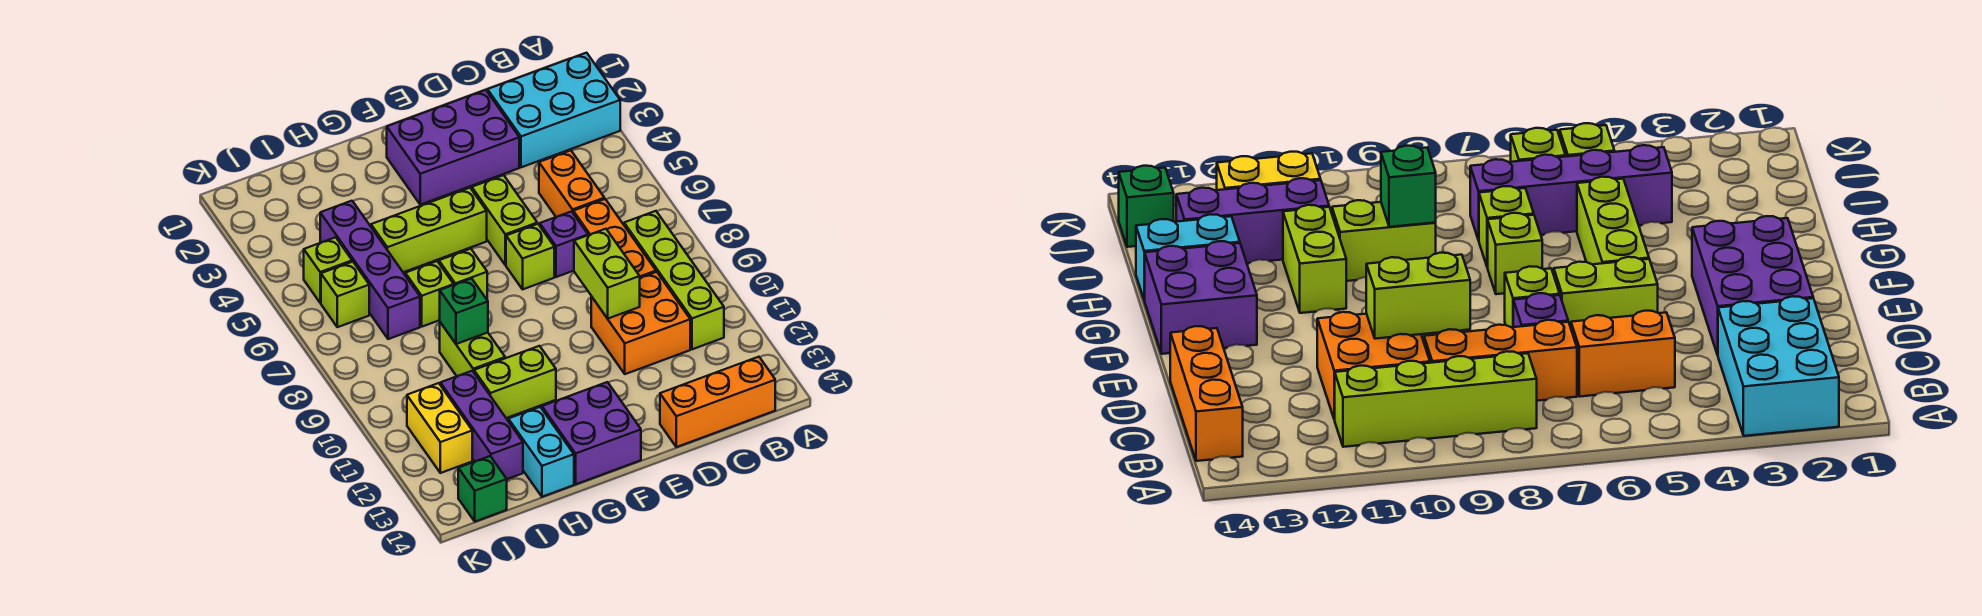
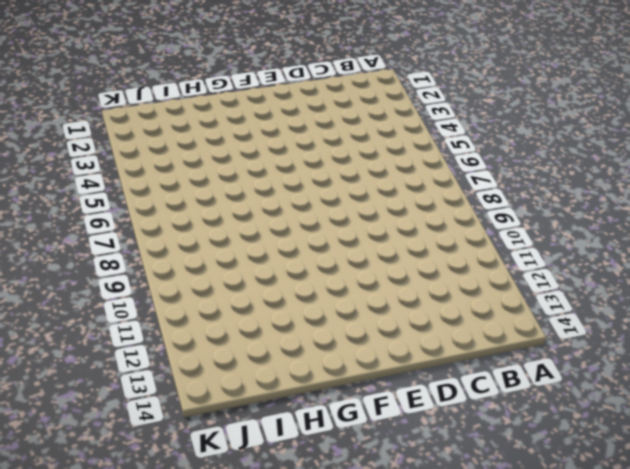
none -> cyan 2x3 brick [487,53,620,167]
none -> lime 1x4 brick [624,211,724,349]
none -> orange 1x3 brick [660,357,775,447]

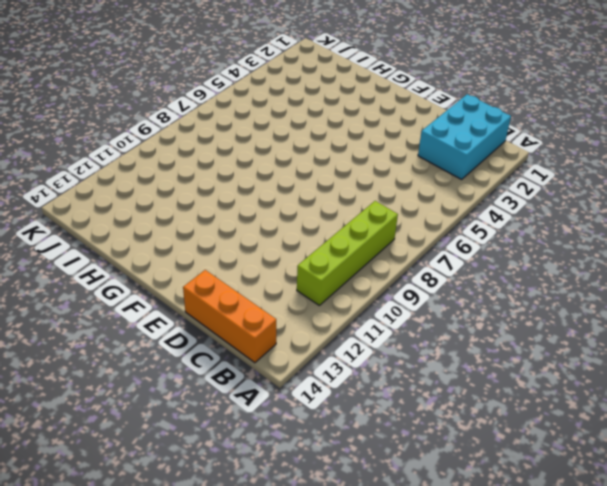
cyan 2x3 brick [418,94,511,179] -> cyan 2x3 brick turned to [487,53,620,167]
none -> orange 1x2 brick [539,150,605,217]
none -> orange 1x3 brick [573,199,656,278]
none -> orange 2x2 brick [591,272,690,374]

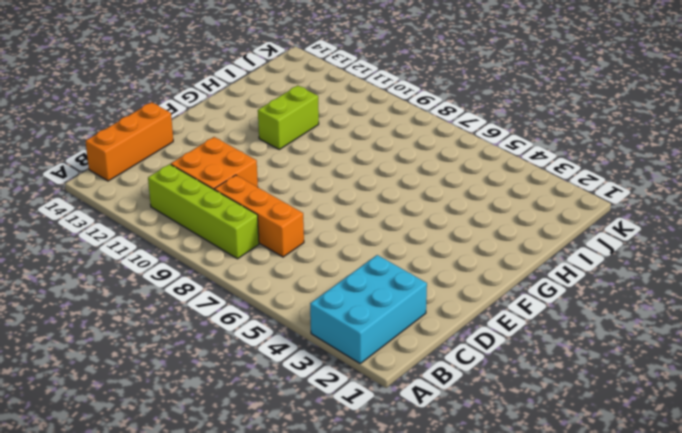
none -> orange 1x2 brick [539,150,605,217]
none -> purple 2x3 brick [387,90,519,205]
none -> purple 1x1 brick [540,211,588,277]

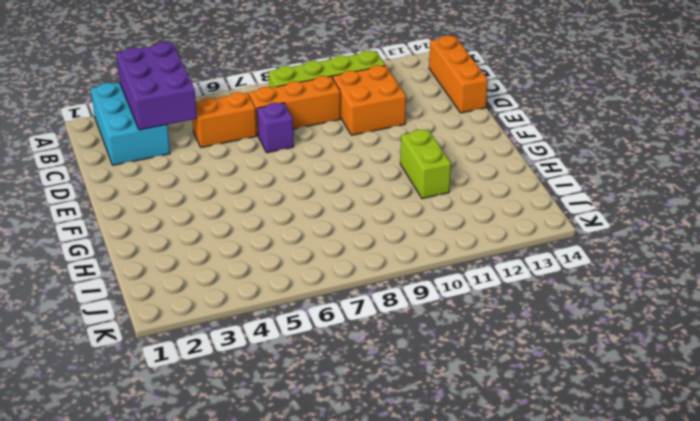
purple 2x3 brick [116,42,197,130] -> purple 2x3 brick moved to [387,90,519,205]
none -> lime 1x2 brick [472,175,537,265]
none -> lime 1x1 brick [506,224,554,289]
none -> lime 1x3 brick [371,188,487,272]

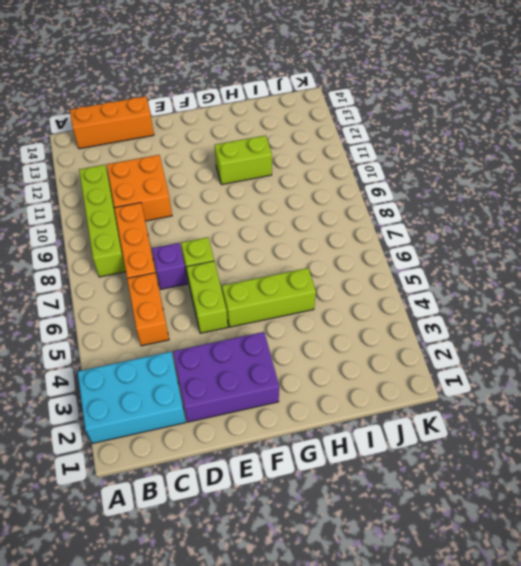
none -> purple 2x2 brick [542,382,641,484]
none -> lime 1x1 brick [439,249,487,299]
none -> lime 1x1 brick [405,261,454,327]

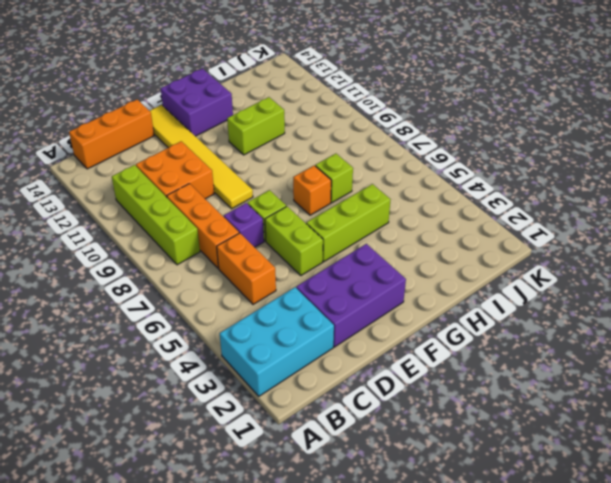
yellow 1x6 tile [150,105,253,209] -> none
orange 1x1 brick [293,165,331,215] -> lime 1x1 brick [439,249,487,299]
none -> lime 1x2 brick [440,322,505,376]
none -> cyan 1x2 brick [508,407,574,497]
none -> purple 1x4 brick [320,201,420,339]

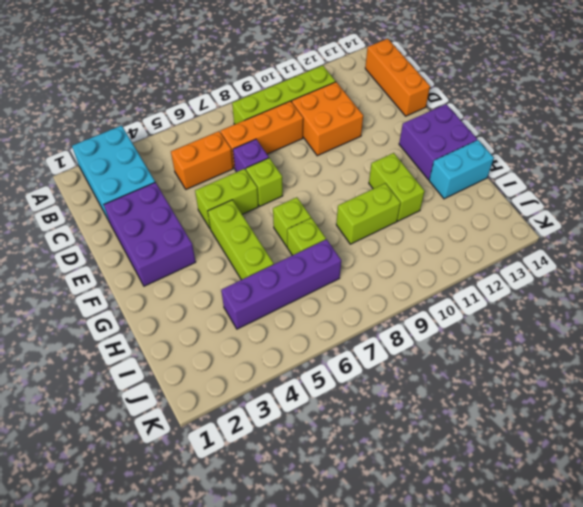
none -> purple 1x3 brick [440,371,523,479]
none -> lime 1x1 brick [304,237,352,303]
none -> lime 1x1 brick [321,262,369,327]

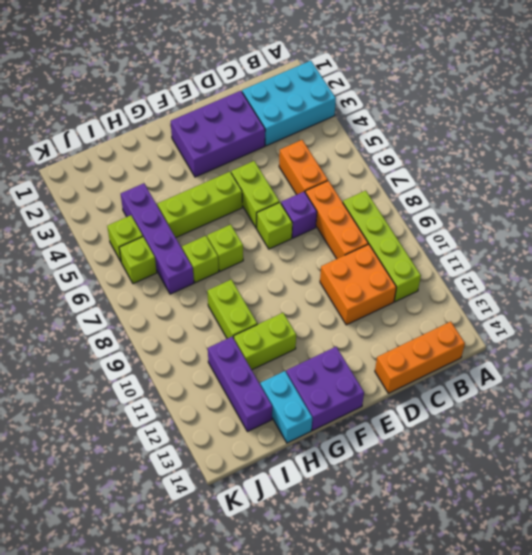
none -> yellow 1x2 brick [407,383,472,473]
none -> green 1x1 brick [458,456,507,522]
none -> lime 1x2 brick [574,229,640,319]

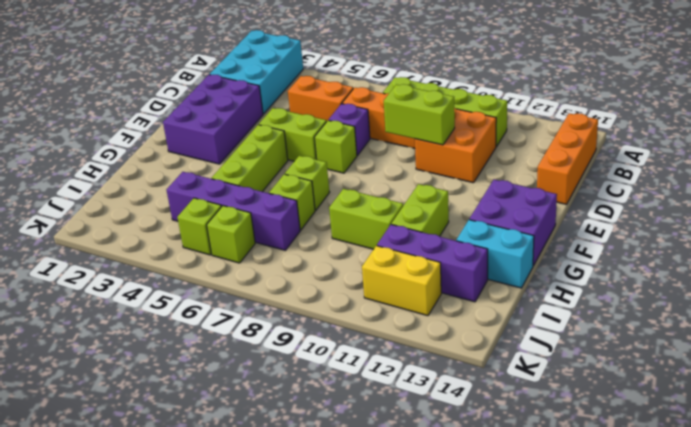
none -> green 1x1 brick [458,456,507,522]
none -> green 1x1 brick [440,278,488,344]

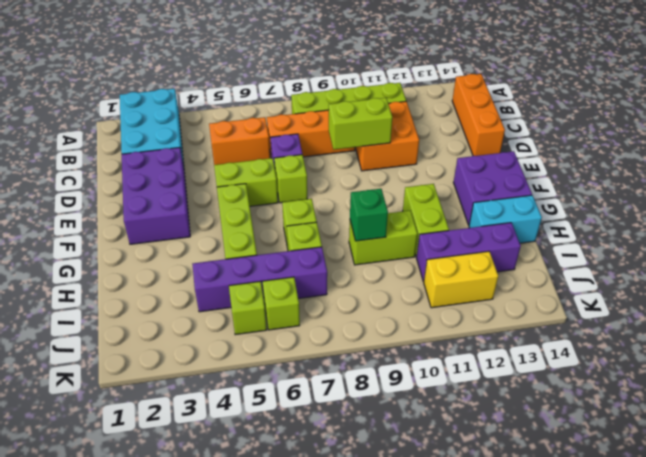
none -> green 1x1 brick [458,456,507,522]

